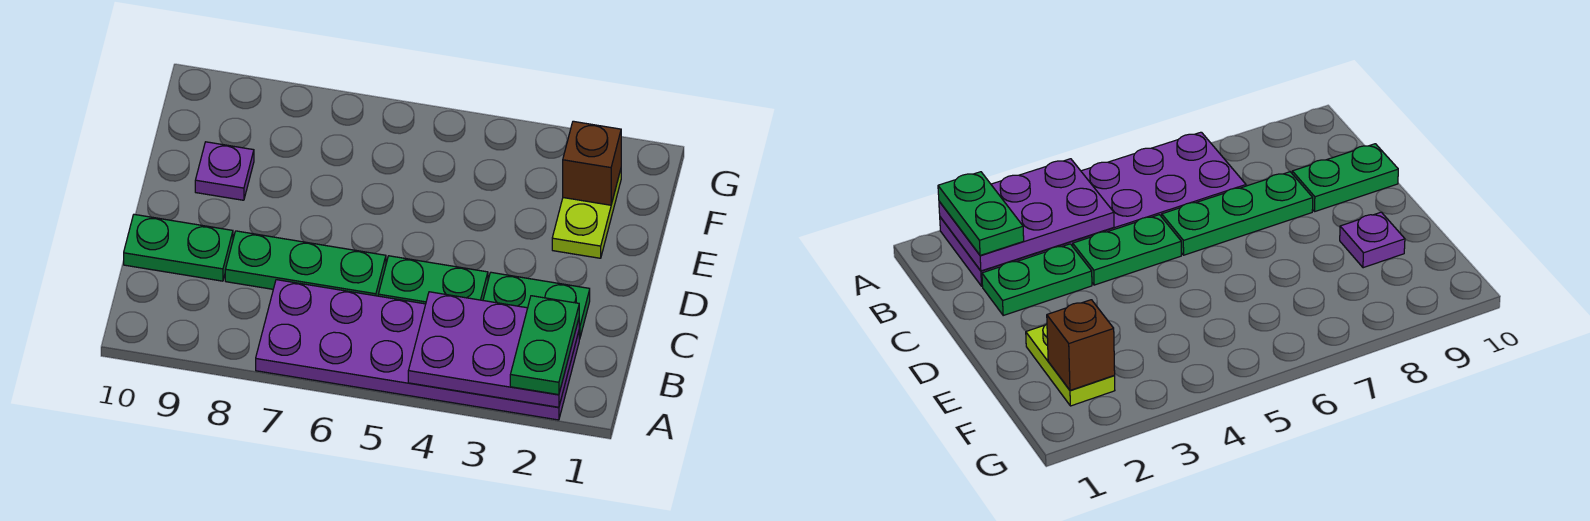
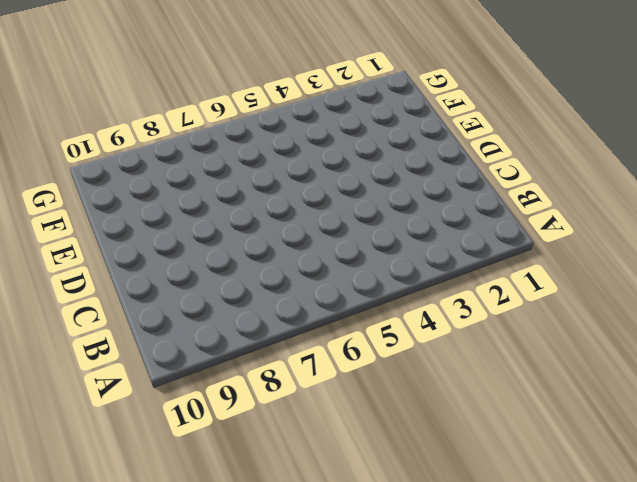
none -> purple 2x6 plate [256,280,579,420]
none -> green 1x2 plate [483,272,590,339]

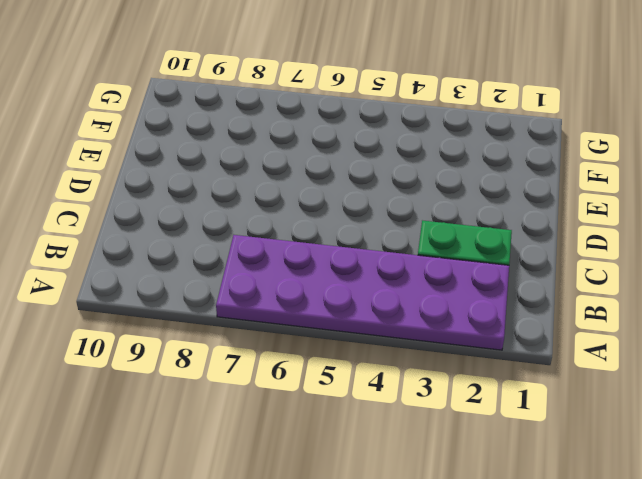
none -> green 1x2 plate [378,256,488,304]
none -> green 1x3 plate [225,231,386,296]

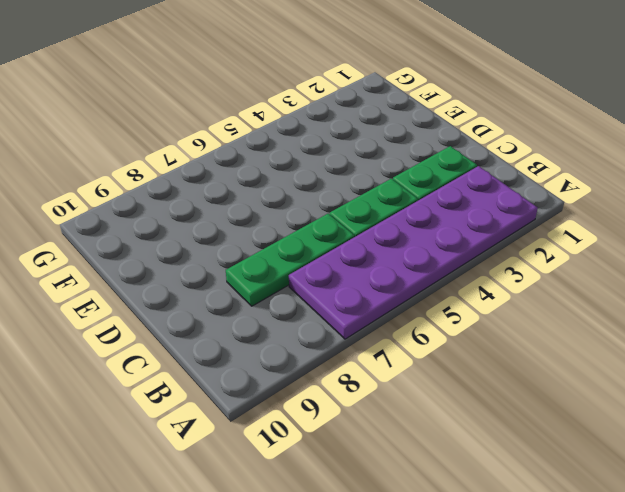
none -> green 1x2 plate [124,214,233,281]
none -> lime 1x2 plate [552,170,621,258]

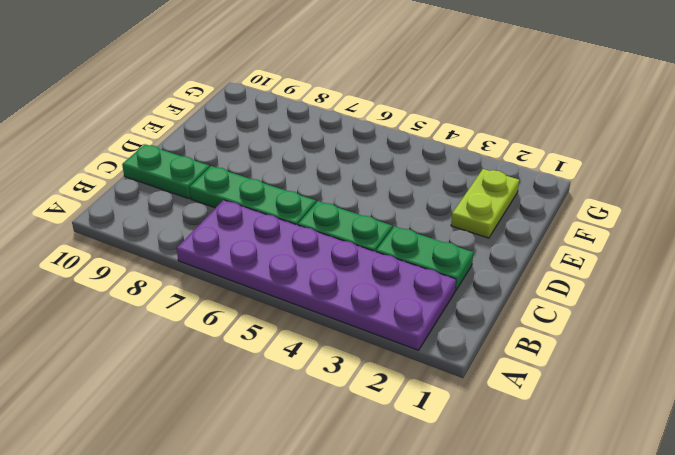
none -> purple 1x1 plate [195,142,254,200]
none -> purple 2x3 plate [408,292,579,407]

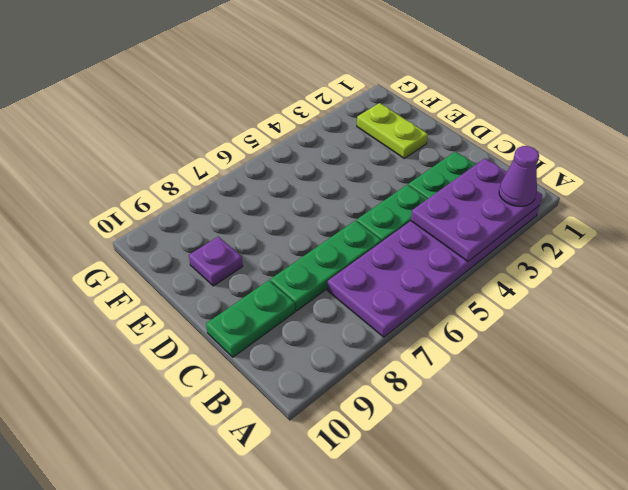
purple 1x1 cone [499,146,539,206] -> green 1x2 plate [510,296,579,395]
none -> brown 1x1 brick [563,121,621,205]

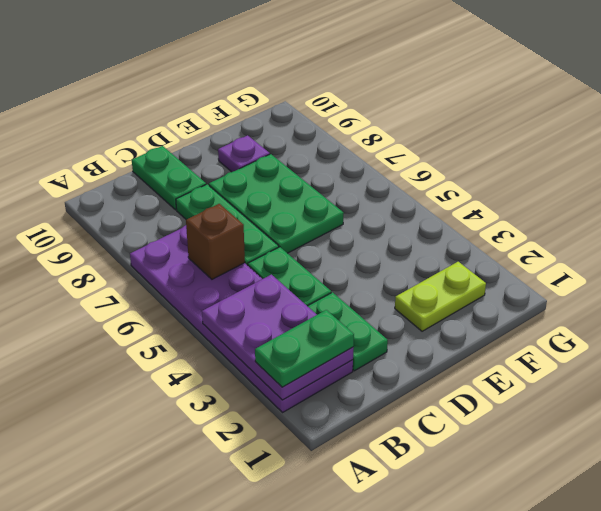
brown 1x1 brick [186,204,245,279] -> brown 1x1 brick moved to [563,121,621,205]
green 2x3 plate [209,154,344,253] -> none

